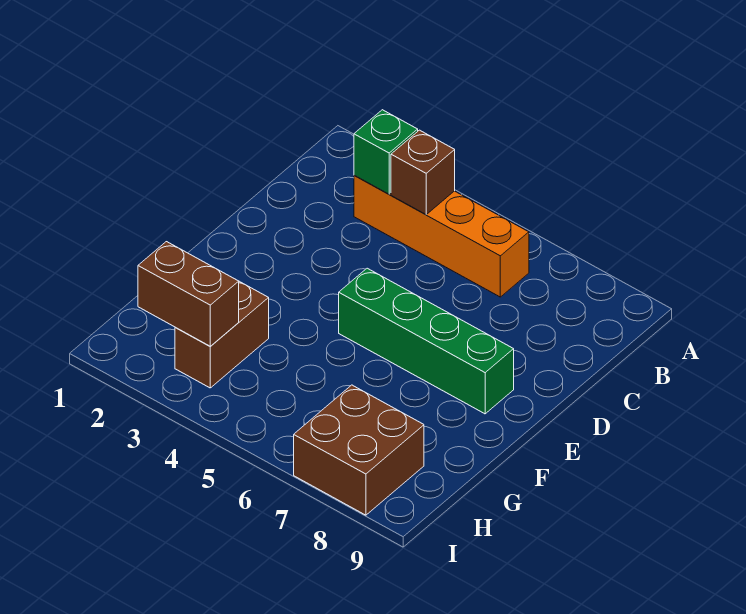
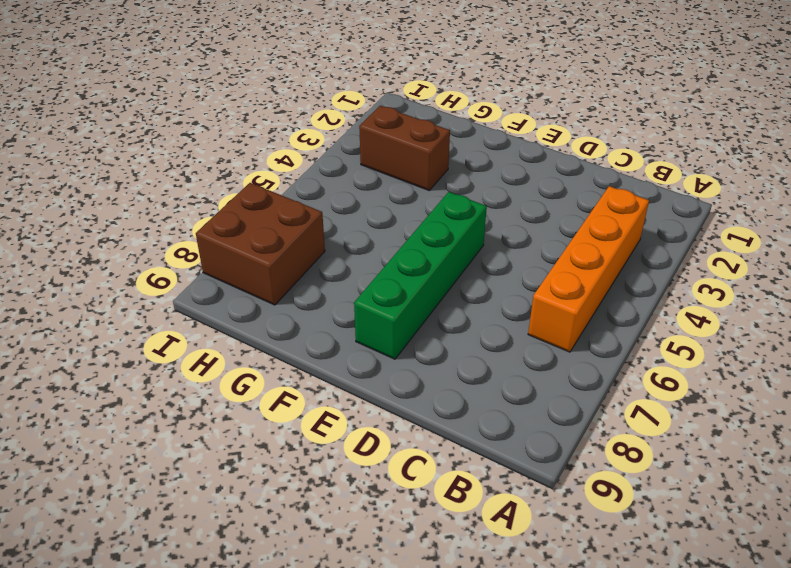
none -> green 1x1 brick [354,110,418,194]
none -> brown 1x1 brick [391,130,455,215]

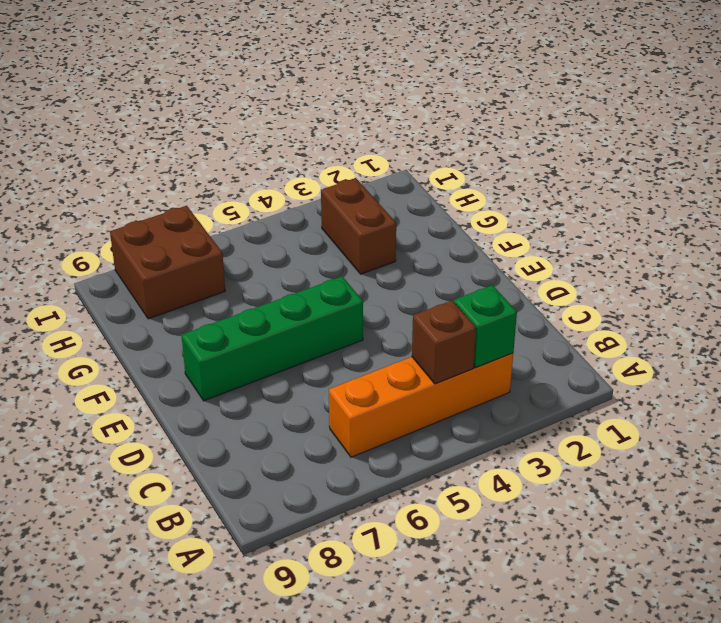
none -> brown 1x2 brick [138,242,239,346]

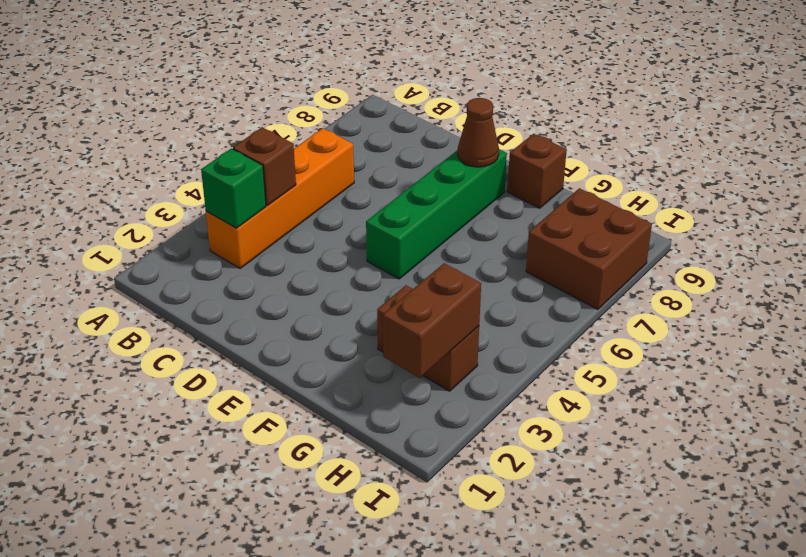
brown 1x1 cone [458,98,499,167] -> none
brown 1x1 brick [507,134,567,208] -> none

